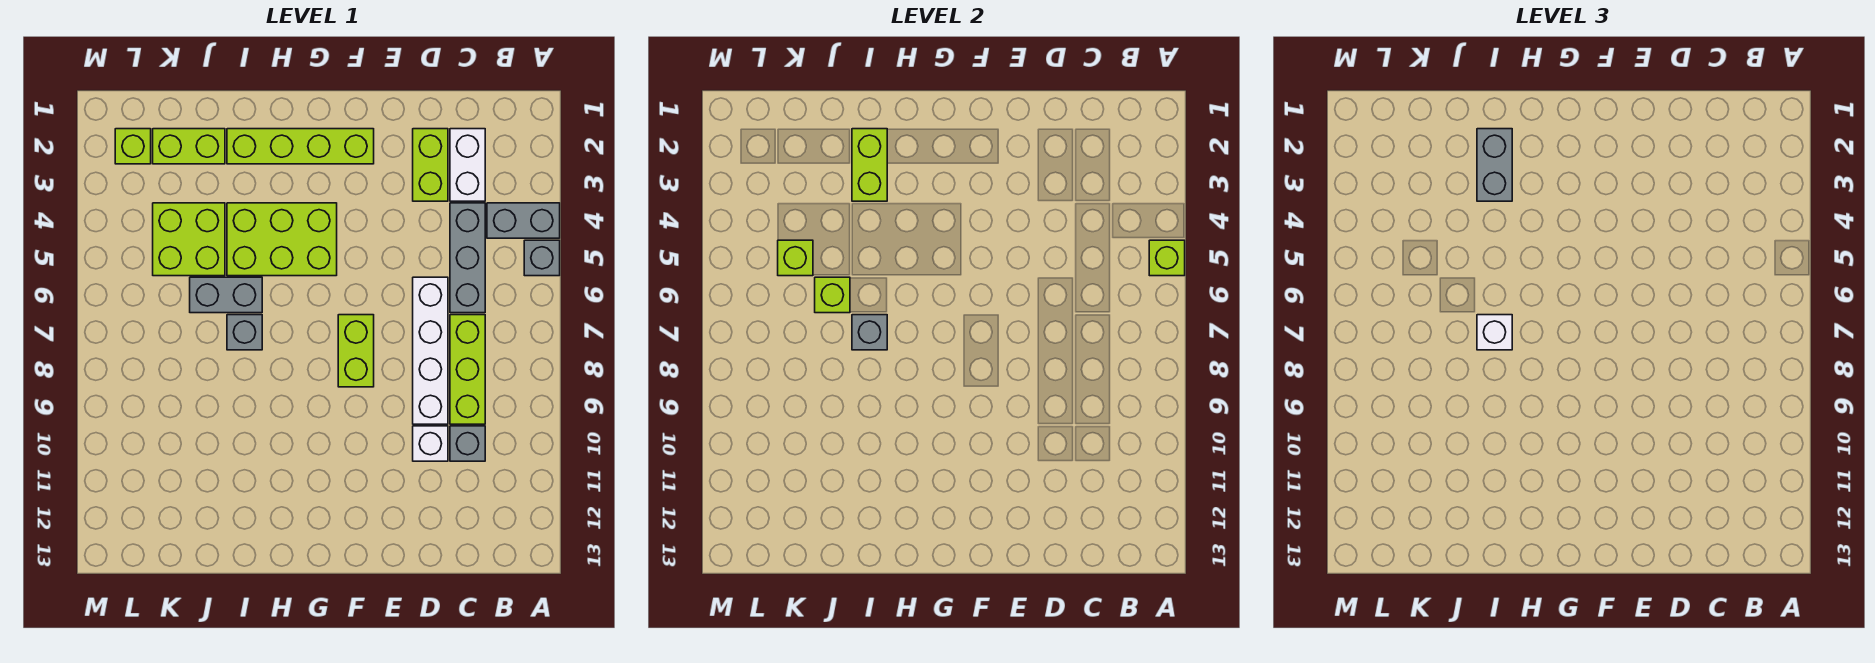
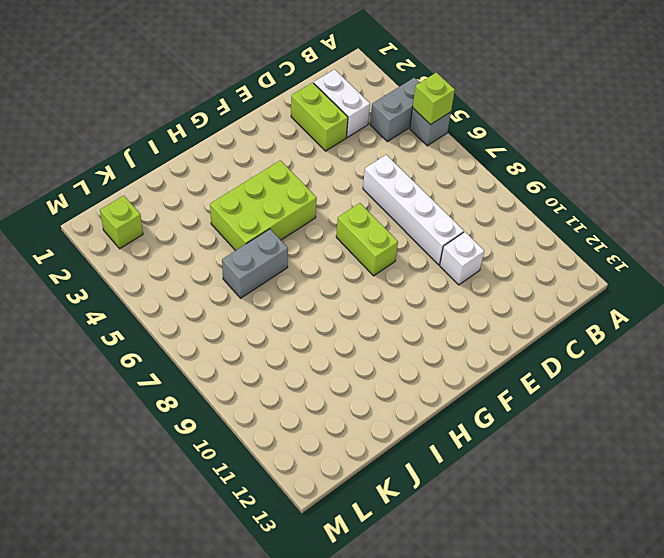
none -> grey 1x3 brick [450,203,485,313]
none -> lime 1x3 brick [450,315,485,424]
none -> grey 1x1 brick [450,426,485,461]

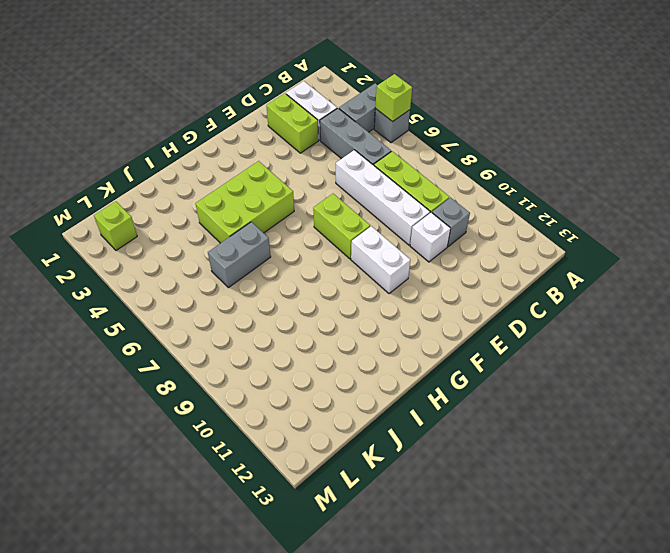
white 1x2 brick [351,226,410,294] -> none
none -> lime 1x4 brick [227,129,374,164]
none -> grey 1x1 brick [227,315,262,350]
none -> lime 1x2 brick [153,129,225,164]

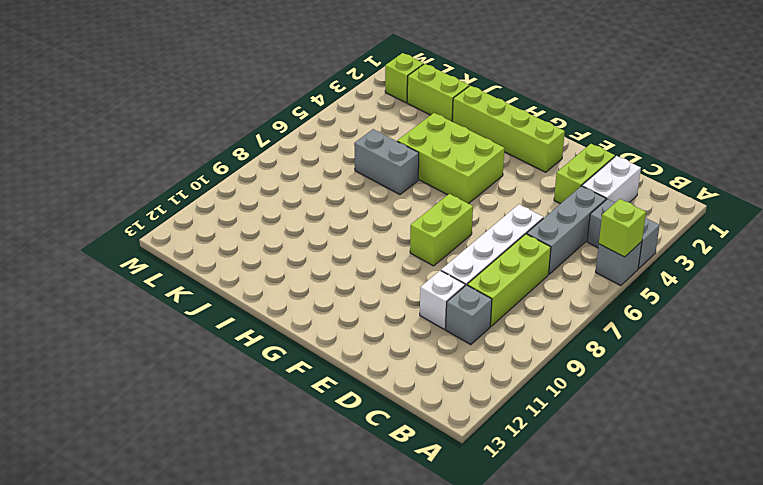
none -> grey 1x1 brick [227,315,262,350]
none -> lime 2x2 brick [153,203,225,276]
none -> lime 1x2 brick [852,129,887,201]

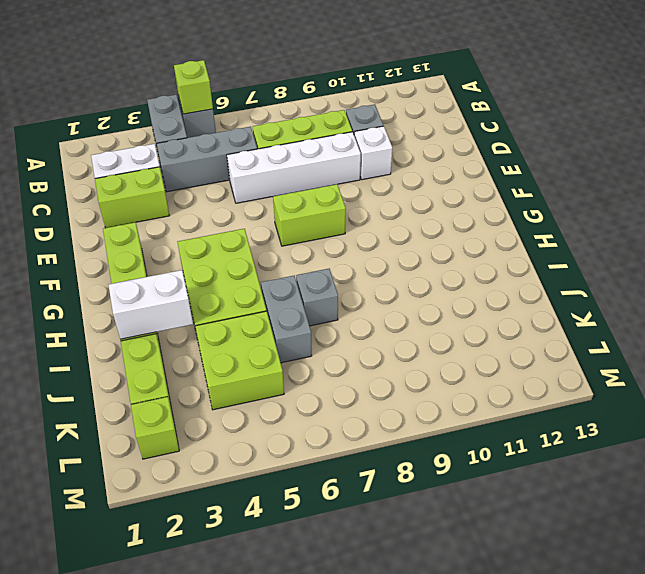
white 1x2 brick [109,270,193,339] -> lime 1x2 brick [852,129,887,201]
none -> grey 1x1 brick [852,315,887,350]
none -> lime 1x1 brick [815,277,850,313]
none -> lime 1x1 brick [778,240,813,276]

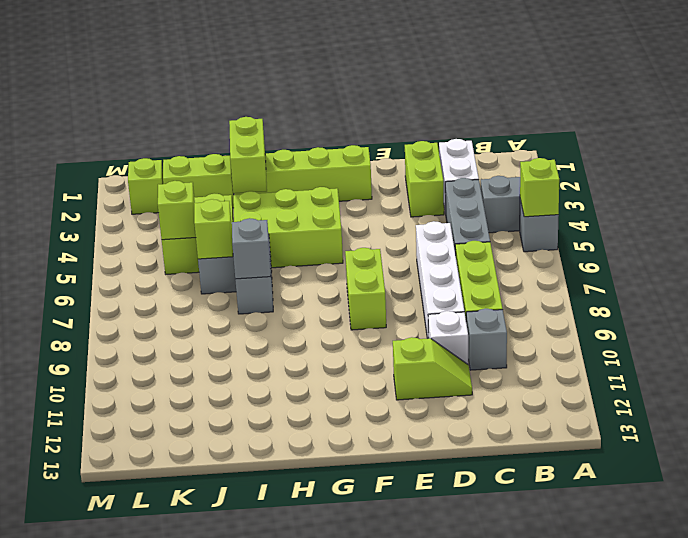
lime 1x2 slope [393,337,472,400] -> none
none -> grey 1x2 brick [1477,129,1512,201]
none -> white 1x1 brick [1477,315,1512,350]

